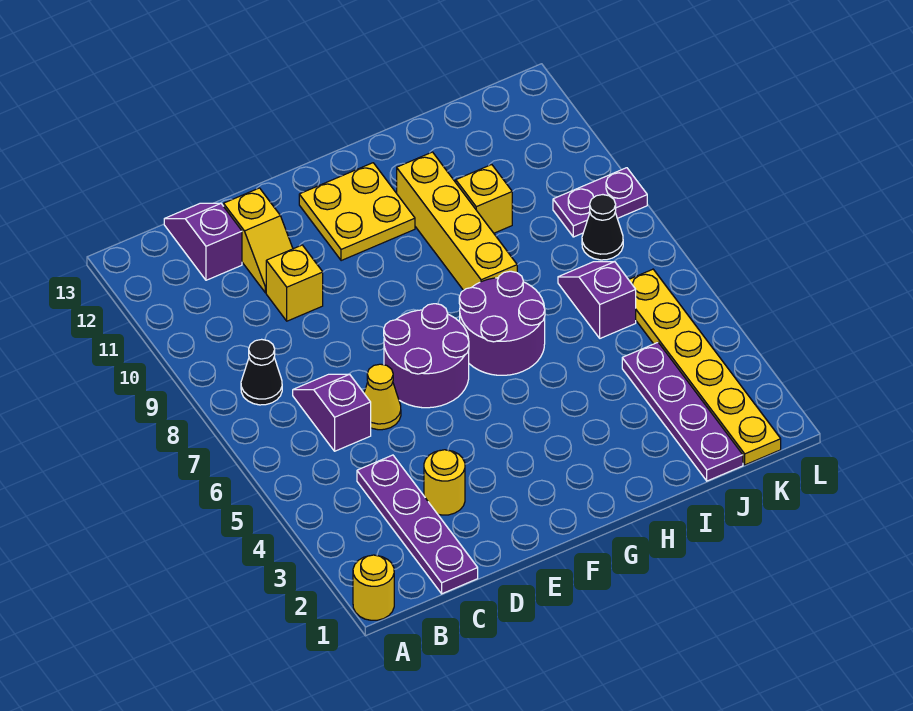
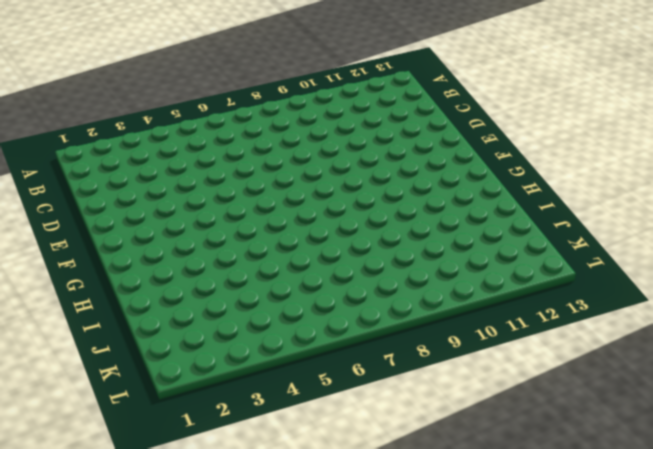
none -> yellow 1x1 round brick [353,555,394,620]
none -> black 1x1 cone [241,339,282,405]
none -> purple 1x4 plate [357,455,478,594]

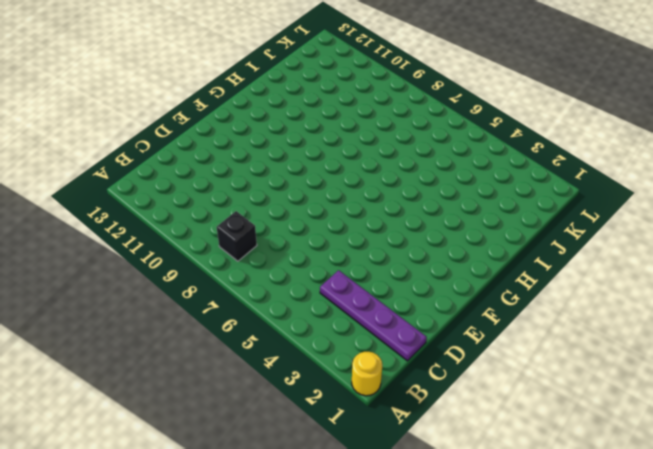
black 1x1 brick [217,211,257,261] -> black 1x1 cone [241,339,282,405]
none -> purple 1x2 slope [293,374,371,451]
none -> purple 1x2 slope [164,203,242,280]
none -> yellow 1x1 round brick [424,450,465,515]

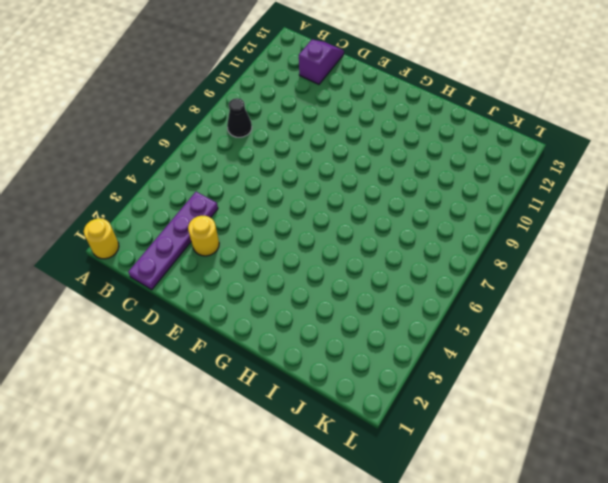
none -> purple 1x2 slope [293,374,371,451]
none -> yellow 1x1 cone [364,364,401,430]
none -> yellow 1x1 brick [266,245,323,321]

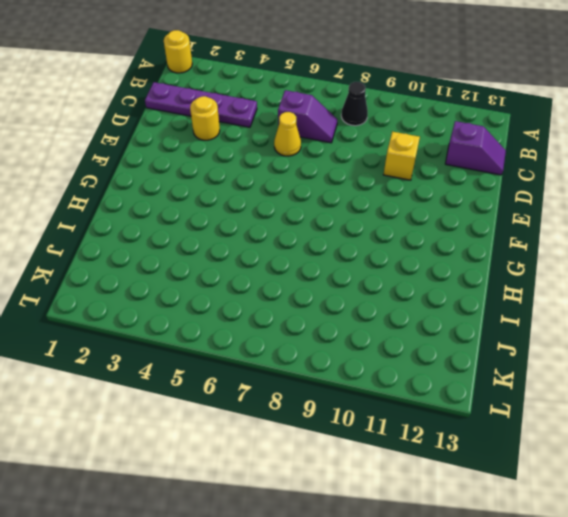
none -> yellow 1x2 slope [224,188,293,293]
none -> purple 2x2 round brick [384,304,469,408]
none -> yellow 2x2 plate [299,163,415,261]

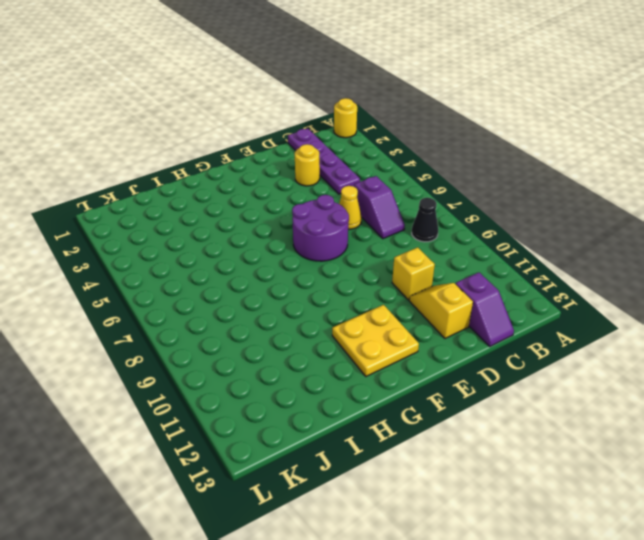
none -> purple 2x2 round brick [459,271,545,375]
none -> yellow 1x4 brick [397,152,517,290]
none -> yellow 1x1 brick [456,165,512,233]

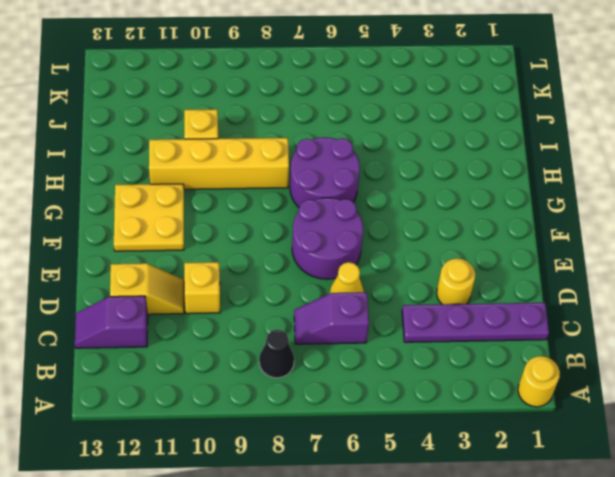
none -> purple 1x4 plate [622,343,743,481]
none -> purple 1x2 slope [558,262,636,338]
none -> yellow 1x6 plate [629,269,781,465]

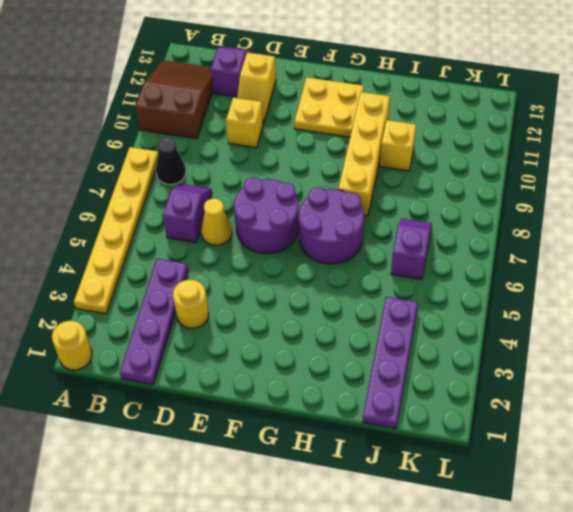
yellow 1x6 plate [74,147,158,314] -> yellow 1x6 plate moved to [629,269,781,465]
brown 2x3 slope [135,60,213,139] -> none
none -> black 1x1 cone [582,195,623,260]
none -> purple 1x2 plate [553,168,647,237]

